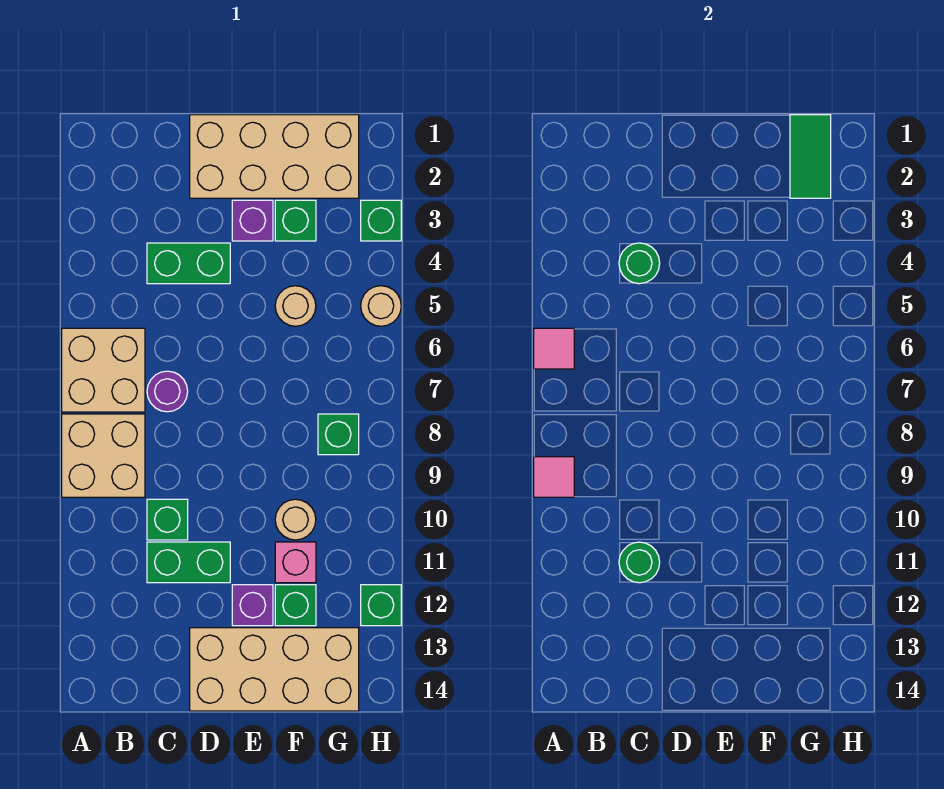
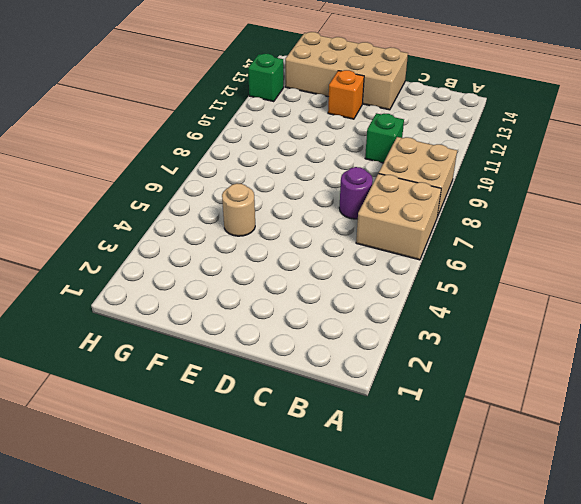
orange 1x1 brick [328,70,364,119] -> purple 1x1 brick [232,585,273,626]
none -> green 1x2 brick [147,243,230,284]
none -> green 1x2 brick [147,542,230,583]
none -> tan 2x4 brick [190,115,359,198]

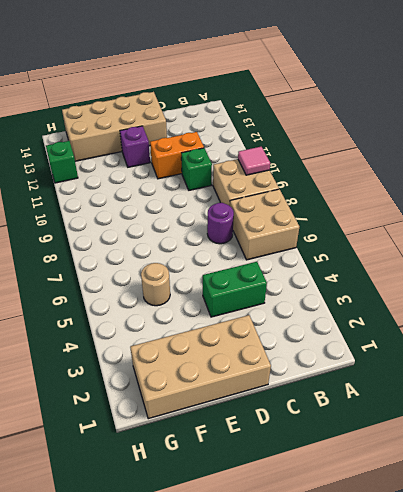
orange 1x2 brick [150,132,204,179] -> green 1x2 brick [147,542,230,583]
none -> purple 1x1 brick [232,200,273,241]
none -> green 1x1 brick [275,200,316,241]
none -> tan 1x1 round brick [275,499,316,540]

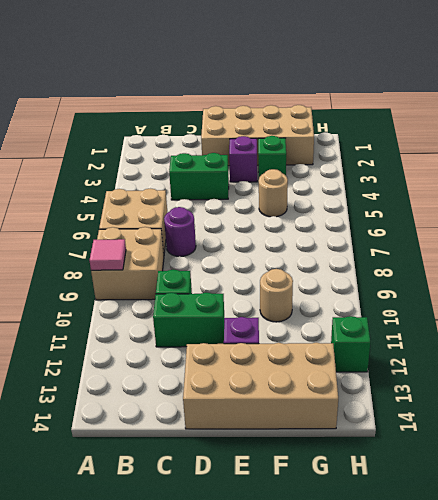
none -> pink 1x1 brick [275,542,316,583]
none -> green 1x1 brick [275,585,316,626]
none -> green 1x1 brick [318,414,359,455]

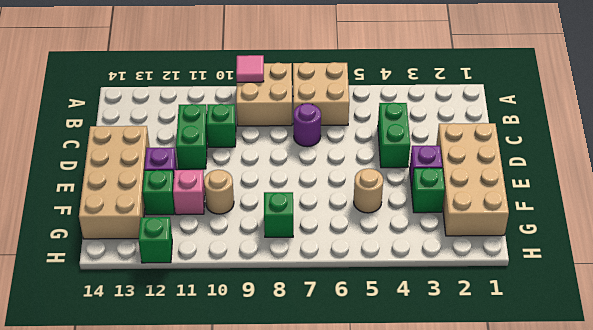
none -> green 1x1 brick [361,200,401,241]
none -> tan 1x1 round brick [361,286,401,326]
none -> pink 1x1 tile [534,328,574,369]

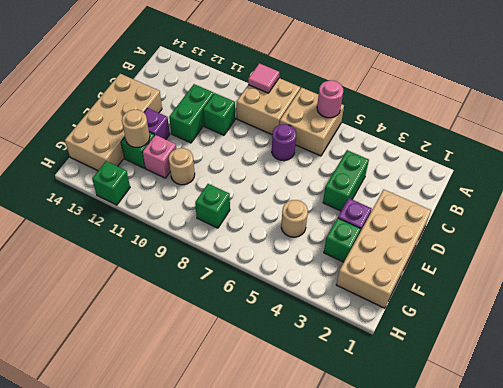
pink 1x1 round brick [317,80,343,118] -> pink 1x1 tile [534,328,574,369]
tan 1x1 round brick [122,110,150,147] -> tan 1x1 round brick moved to [361,286,401,326]
none -> green 1x1 brick [361,200,401,241]
none -> green 1x1 round brick [619,243,660,284]
none -> green 1x1 round brick [619,542,660,583]

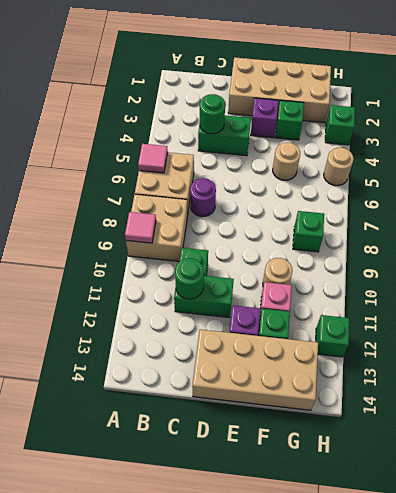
none -> green 1x2 tile [790,115,831,198]

